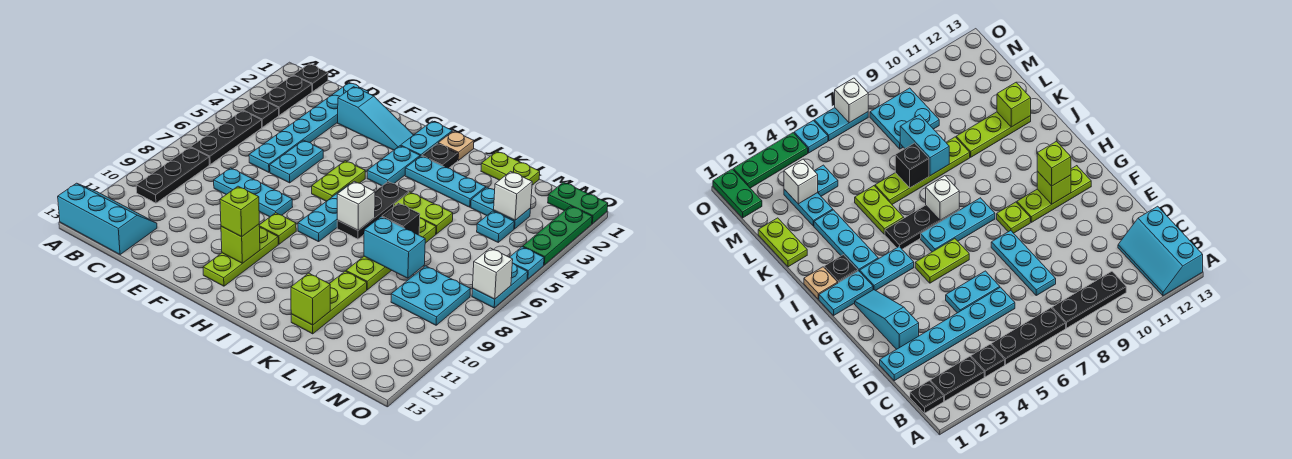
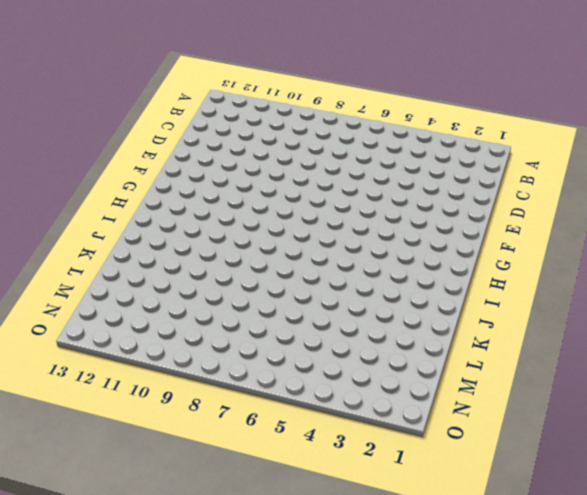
none -> cyan 2x3 slope [58,183,157,255]
none -> black 1x1 plate [294,64,328,92]
none -> black 1x2 plate [260,75,312,115]
none -> black 1x1 plate [243,99,279,127]

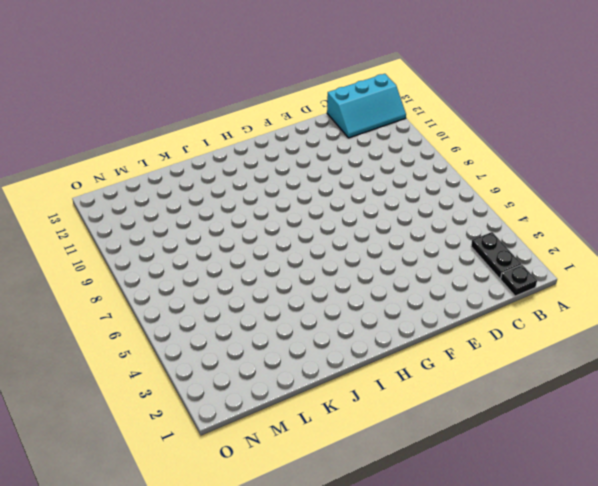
none -> black 1x1 plate [243,99,279,127]
none -> black 1x3 plate [191,111,262,164]
none -> black 1x3 plate [136,147,209,203]
none -> cyan 1x6 plate [249,83,369,172]

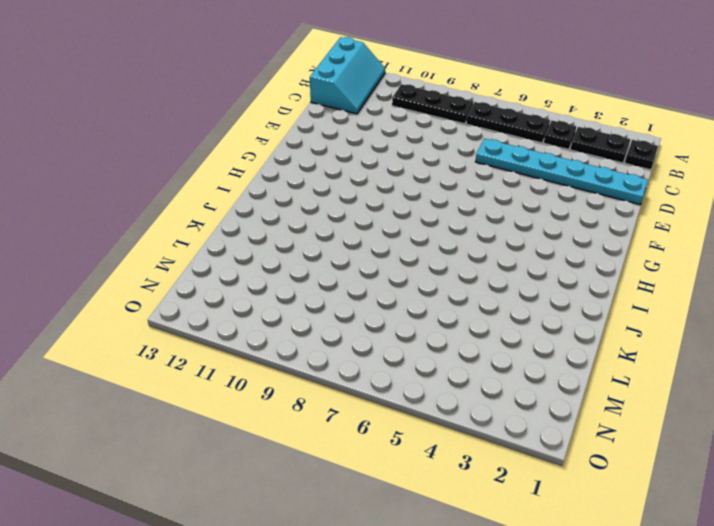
none -> cyan 1x3 plate [214,168,293,217]
none -> cyan 1x3 slope [338,87,413,150]
none -> cyan 1x2 plate [270,140,323,183]
none -> lime 1x2 plate [312,161,365,201]

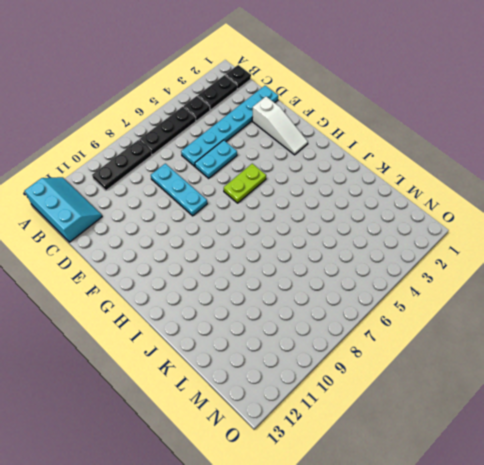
white 1x3 slope [252,97,308,155] -> cyan 1x3 slope [338,87,413,150]
none -> lime 1x1 plate [259,213,296,244]
none -> lime 1x3 plate [203,228,278,286]
none -> cyan 1x2 plate [401,121,452,156]
none -> cyan 1x2 plate [367,146,420,186]

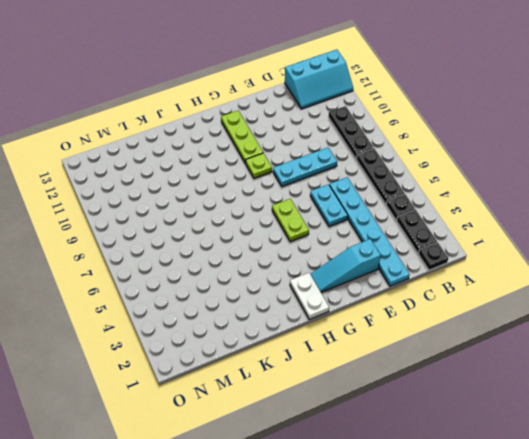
white 1x2 plate [290,273,329,319] -> cyan 1x2 plate [401,121,452,156]
none -> cyan 1x2 plate [367,146,420,186]
none -> cyan 1x3 plate [298,184,350,242]
none -> tan 1x1 plate [438,131,474,160]
none -> black 1x1 plate [422,144,458,168]

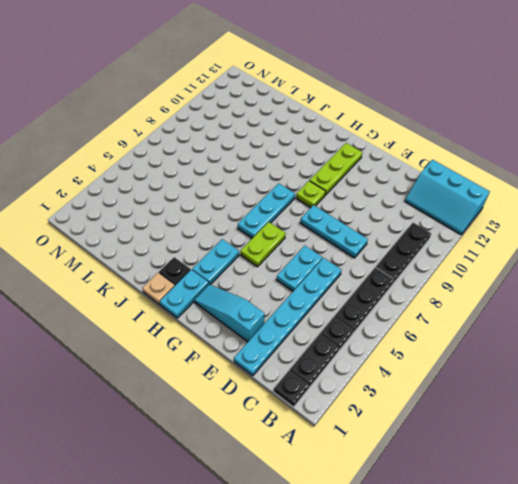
none -> cyan 1x3 plate [405,156,486,207]
none -> black 1x3 plate [337,182,409,239]
none -> lime 1x2 plate [394,192,453,234]
none -> lime 1x2 plate [481,151,540,185]

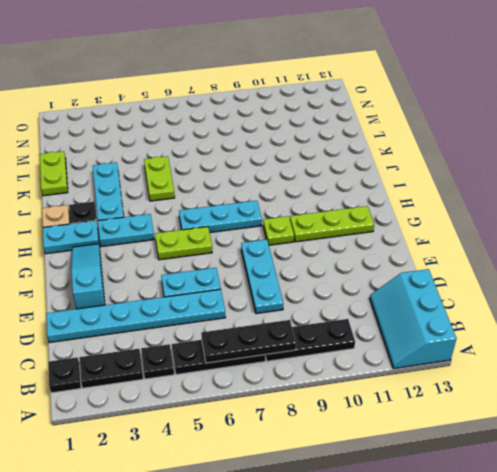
black 1x3 plate [201,320,296,363] -> black 1x3 plate moved to [337,182,409,239]
none -> lime 1x4 plate [346,218,436,290]
none -> lime 1x3 plate [291,271,367,334]
none -> cyan 1x2 plate [471,187,531,229]
none -> cyan 1x1 plate [477,211,514,242]

